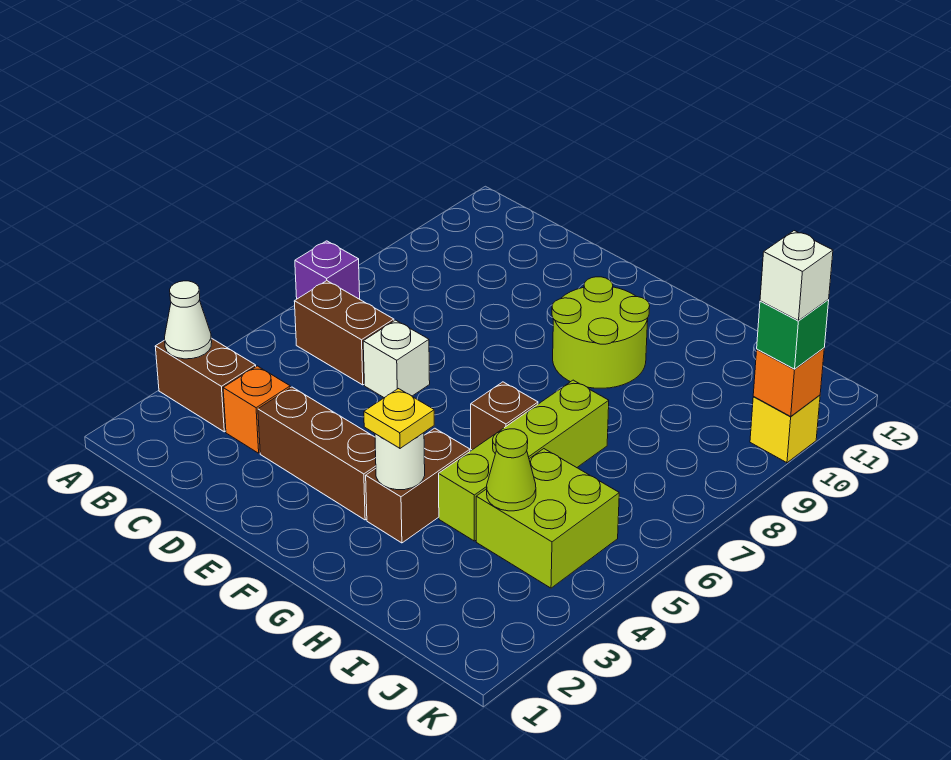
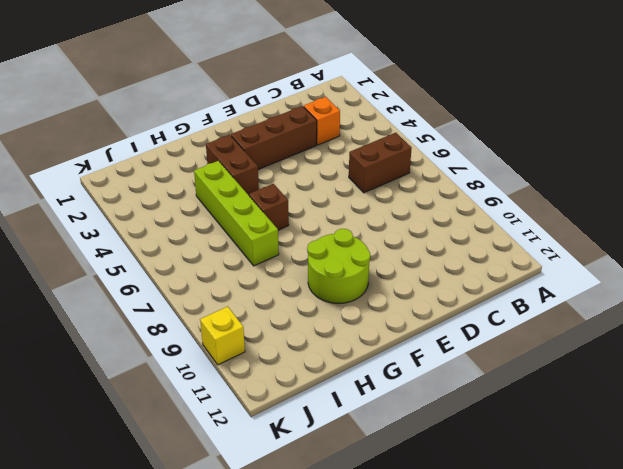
none -> brown 1x2 brick [155,338,256,432]
none -> purple 1x1 brick [295,241,360,299]
none -> white 1x1 brick [363,320,430,398]

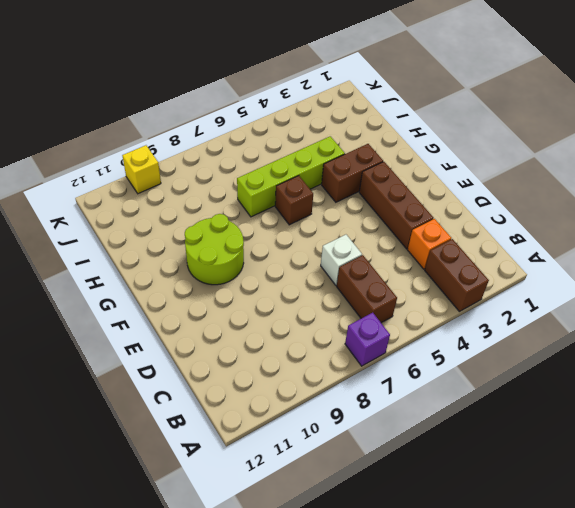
none -> lime 2x2 brick [476,449,619,588]
none -> white 1x1 cone [165,281,212,359]
none -> white 1x1 round brick [375,433,425,490]

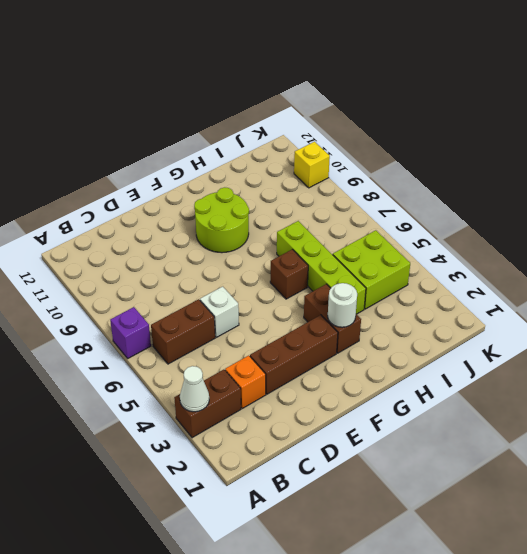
none -> lime 1x1 cone [487,429,536,511]
none -> orange 1x1 brick [753,348,824,416]
none -> yellow 1x1 plate [364,389,434,448]

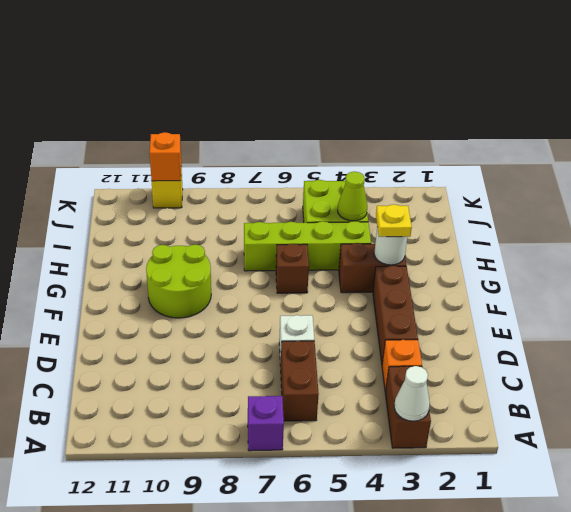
none -> green 1x1 brick [757,299,829,369]
none -> white 1x1 brick [760,231,833,321]

